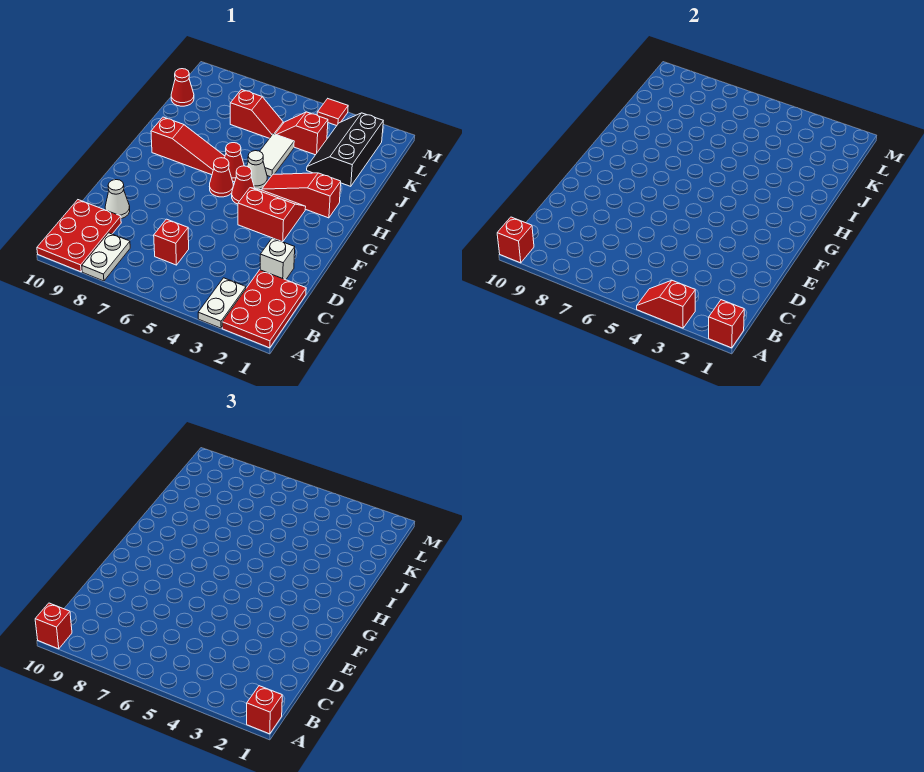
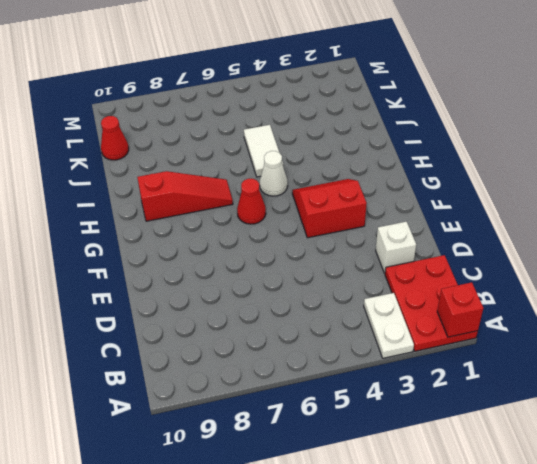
none -> white 1x2 plate [82,233,130,281]
none -> red 2x3 plate [37,200,121,272]
none -> red 1x1 brick [154,219,189,265]

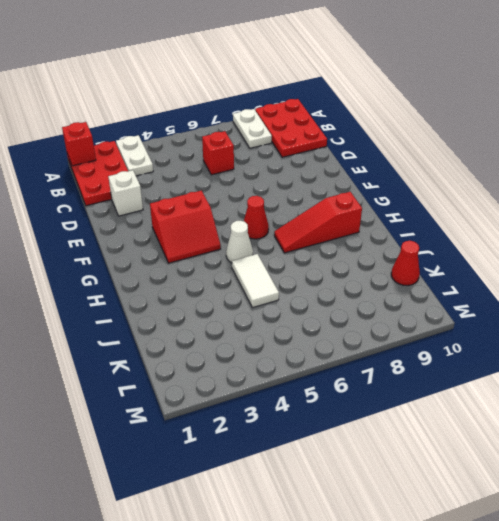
none -> white 1x1 cone [105,180,130,219]
none -> red 1x1 cone [232,166,254,204]
none -> red 1x3 slope [262,173,341,218]

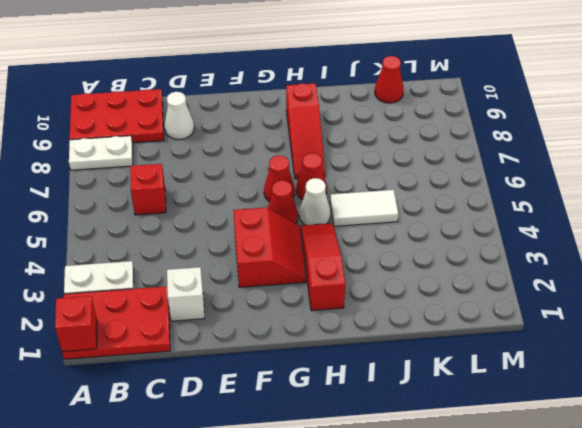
none -> black 2x3 slope [307,113,383,186]
none -> red 1x2 slope [276,112,328,155]
none -> red 1x2 slope [230,90,283,138]

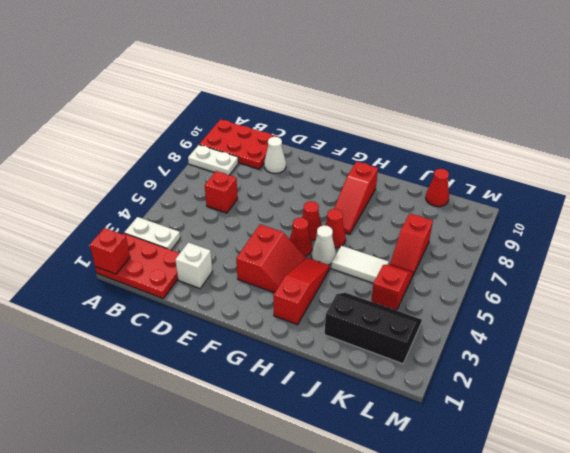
none -> red 1x1 tile [317,99,348,126]
none -> red 1x2 slope [637,281,695,328]
none -> red 1x1 brick [497,217,534,263]

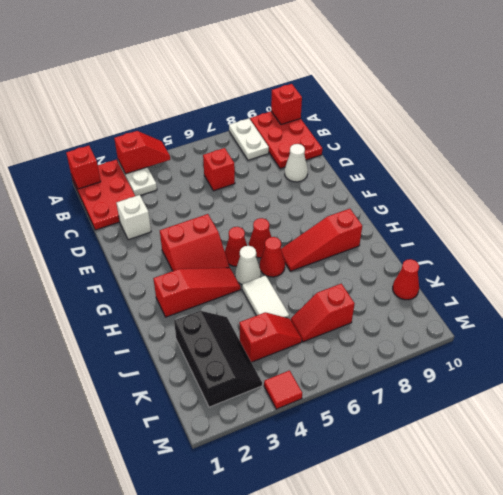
none -> red 1x1 brick [247,686,282,734]
none -> red 1x1 brick [35,603,72,649]

